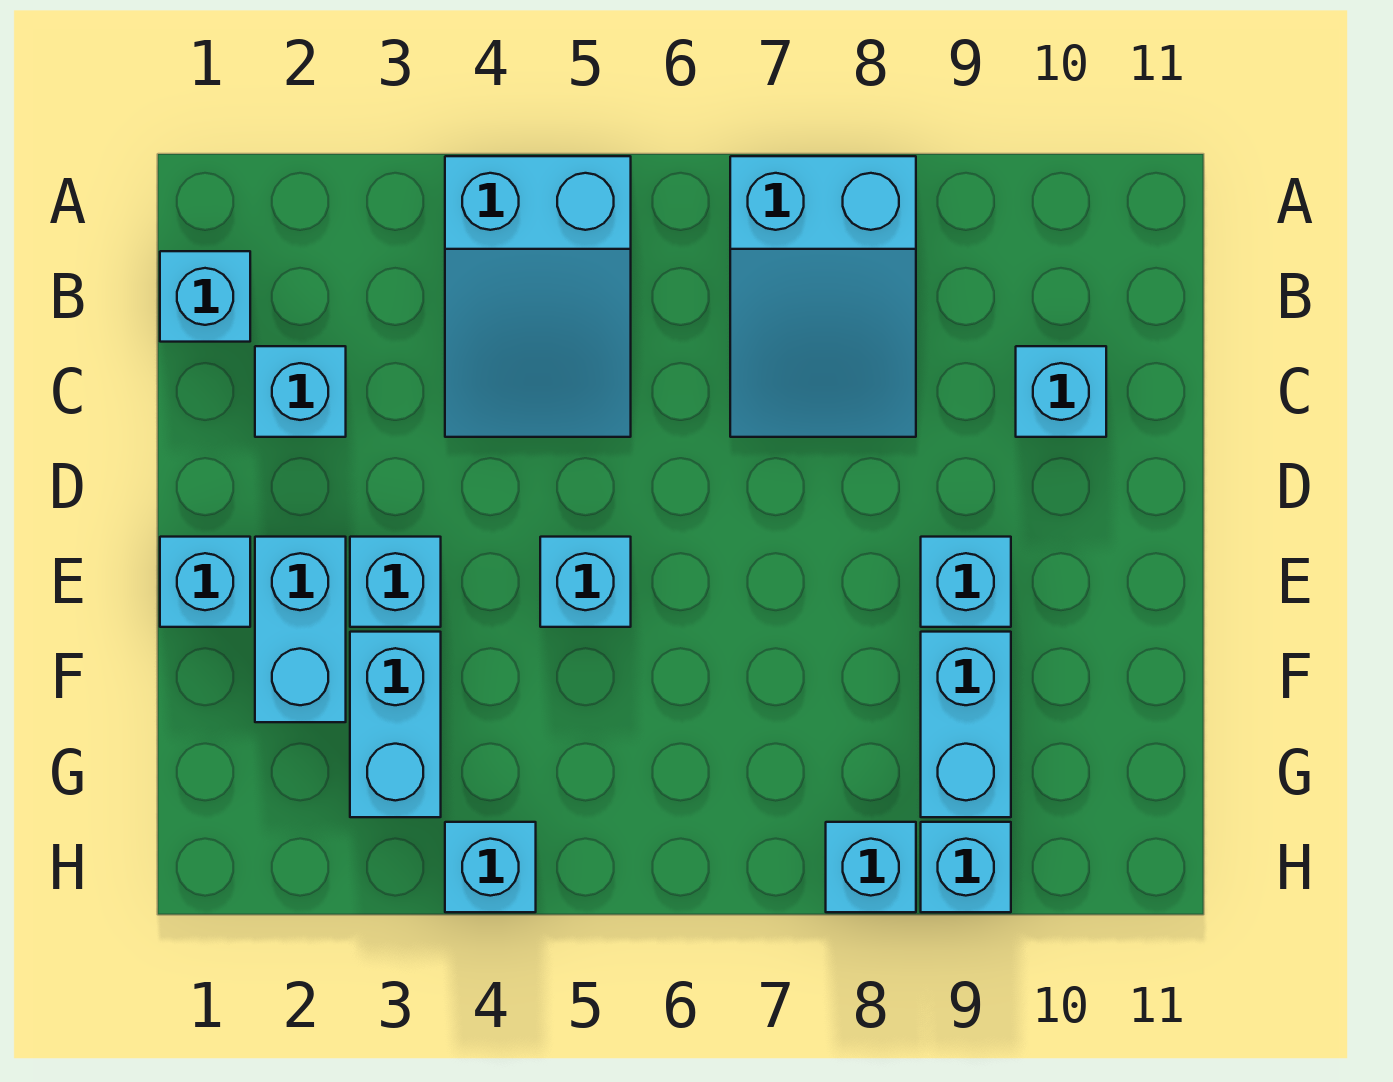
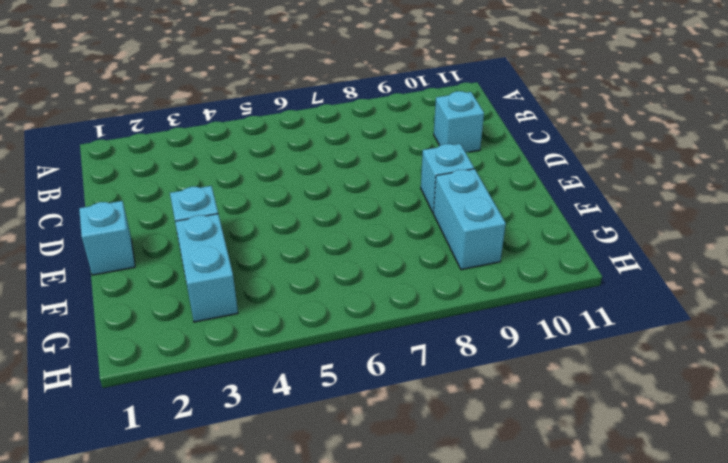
none -> cyan 2x3 slope [445,156,631,437]
none -> cyan 2x3 slope [730,156,916,437]
none -> cyan 1x1 brick [160,251,250,342]

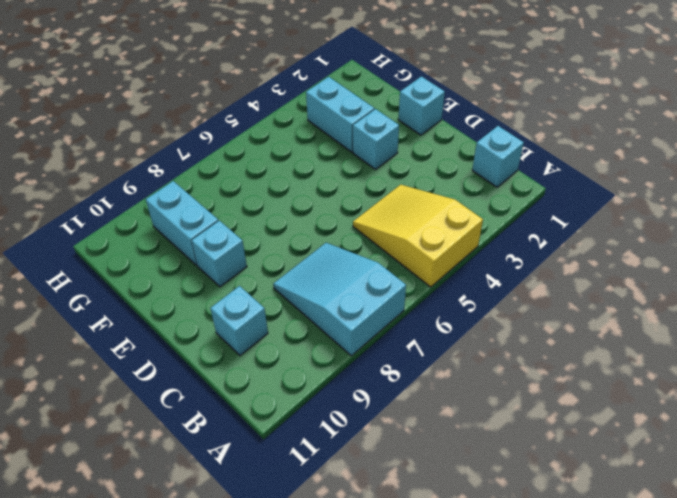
yellow 2x3 slope [353,185,483,287] -> cyan 2x3 slope [445,156,631,437]
none -> cyan 1x1 brick [255,346,346,437]
none -> cyan 1x2 brick [255,537,346,722]
none -> cyan 1x1 brick [540,537,631,627]

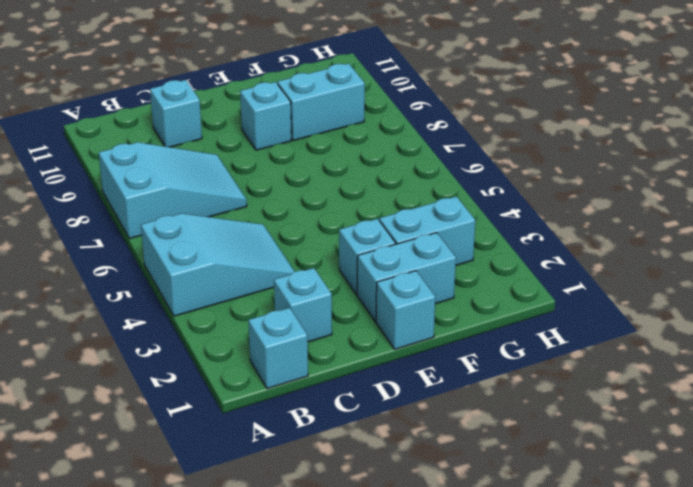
none -> cyan 1x1 brick [540,537,631,627]
none -> cyan 1x1 brick [445,822,536,912]
none -> cyan 1x1 brick [826,822,916,912]

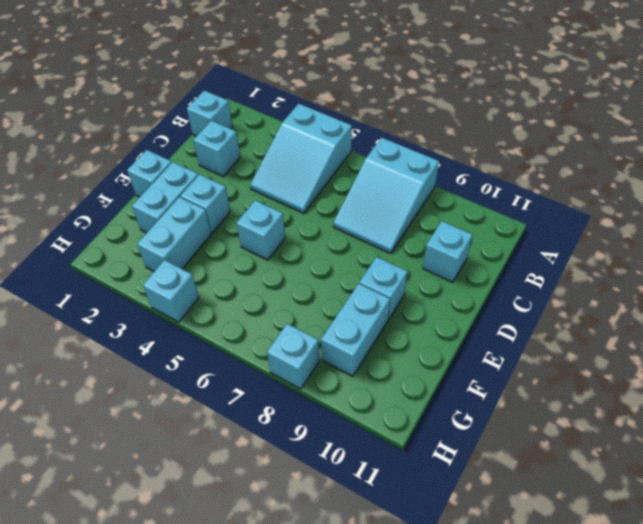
none -> cyan 1x1 brick [921,822,1011,912]

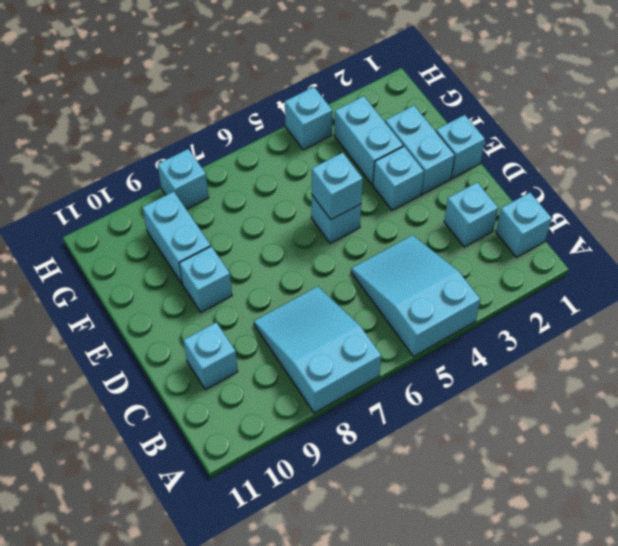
cyan 1x1 brick [312,153,363,219] -> cyan 1x1 brick moved to [921,822,1011,912]

